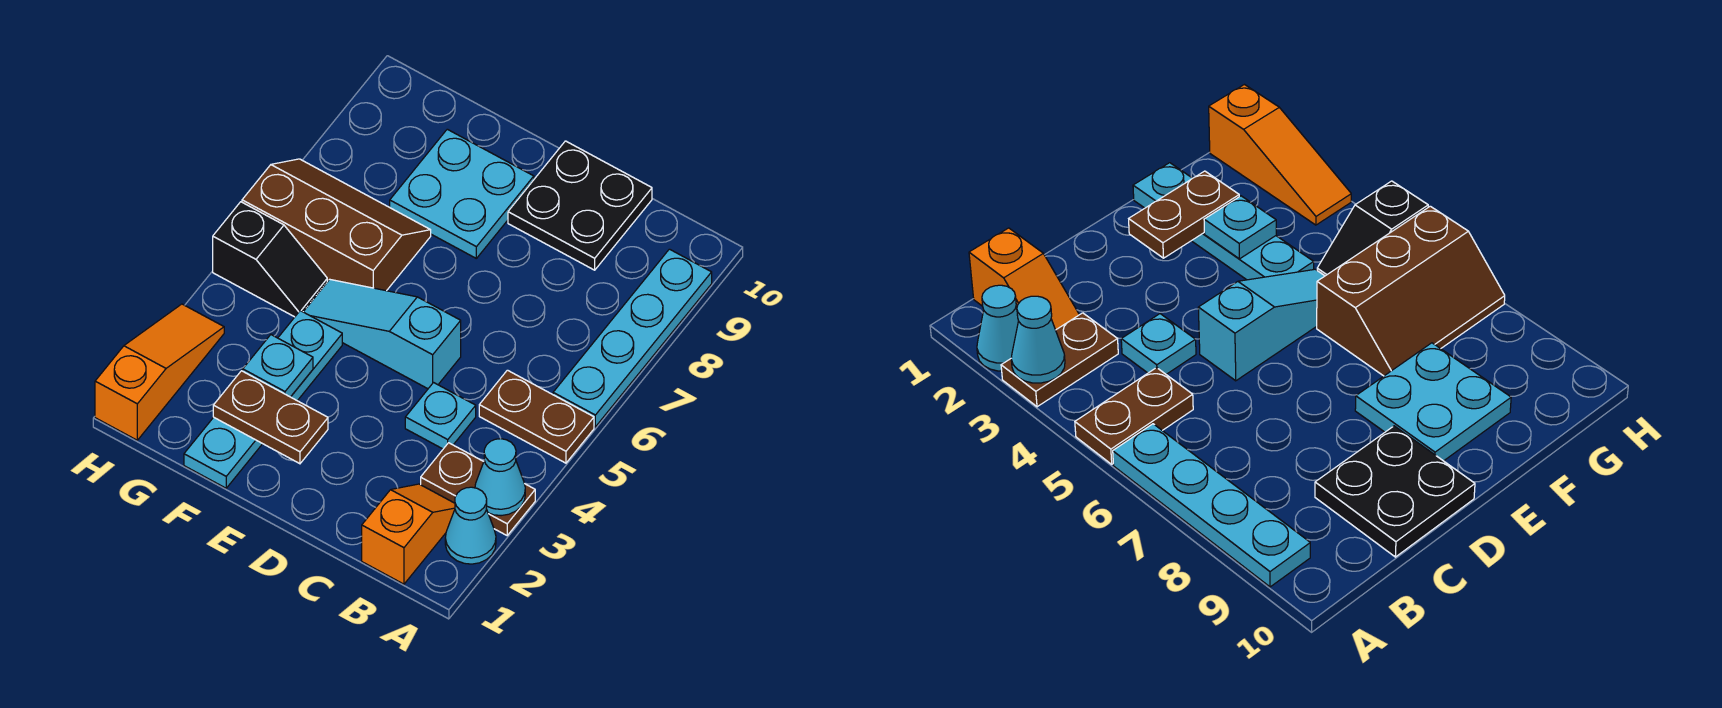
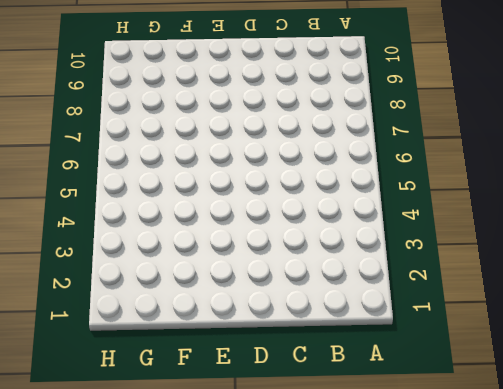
none -> cyan 1x1 cone [445,487,496,564]
none -> brown 1x2 plate [421,443,535,535]
none -> brown 1x2 plate [479,370,594,463]

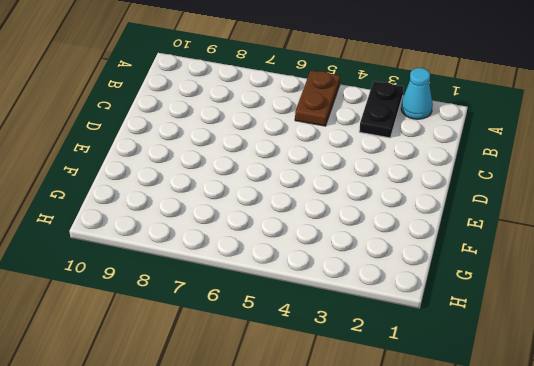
black 1x2 plate [359,81,403,138] -> brown 1x2 plate [421,443,535,535]
none -> cyan 1x4 plate [553,249,712,427]
none -> orange 1x2 slope [362,484,455,584]
none -> cyan 1x1 plate [405,383,476,449]

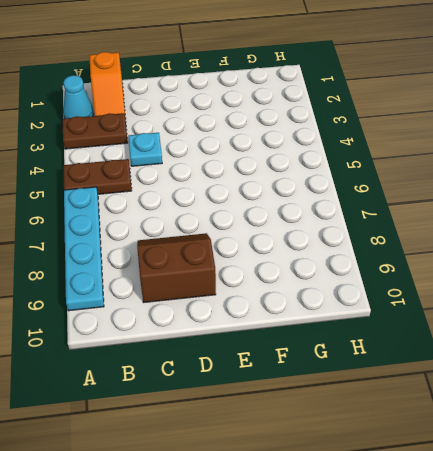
brown 2x2 slope [137,233,216,303] -> black 2x2 plate [508,141,652,270]
none -> cyan 1x3 slope [303,279,461,389]
none -> cyan 2x2 plate [390,129,534,258]
none -> cyan 1x4 plate [184,311,342,488]

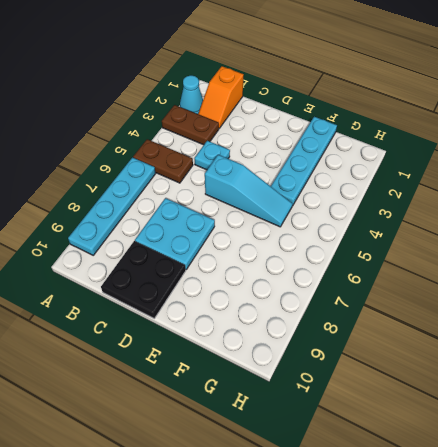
cyan 2x2 plate [135,198,215,269] -> cyan 2x2 plate moved to [390,129,534,258]
none -> brown 2x3 slope [242,159,431,291]
none -> black 1x2 slope [213,202,327,317]
none -> orange 1x3 slope [95,304,224,440]

